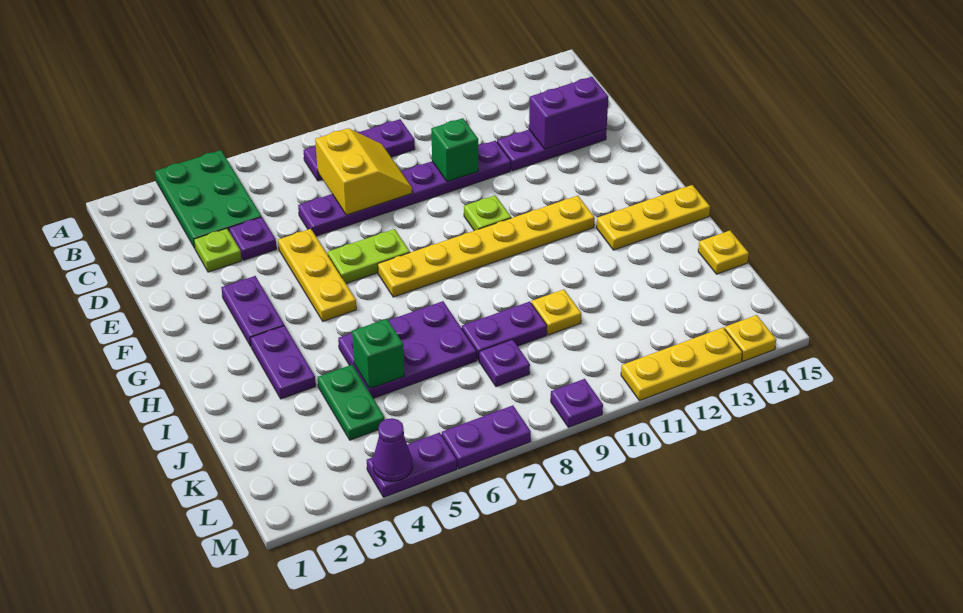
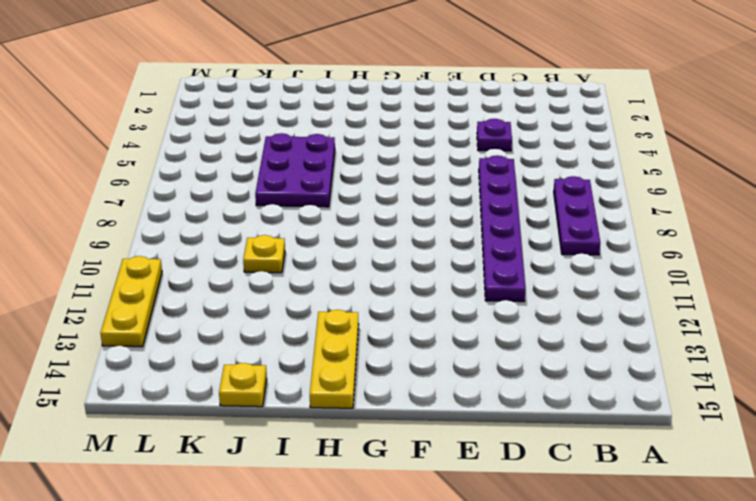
none -> green 2x3 plate [155,150,261,248]
none -> lime 1x1 plate [194,228,242,272]
none -> purple 1x3 plate [497,129,607,171]

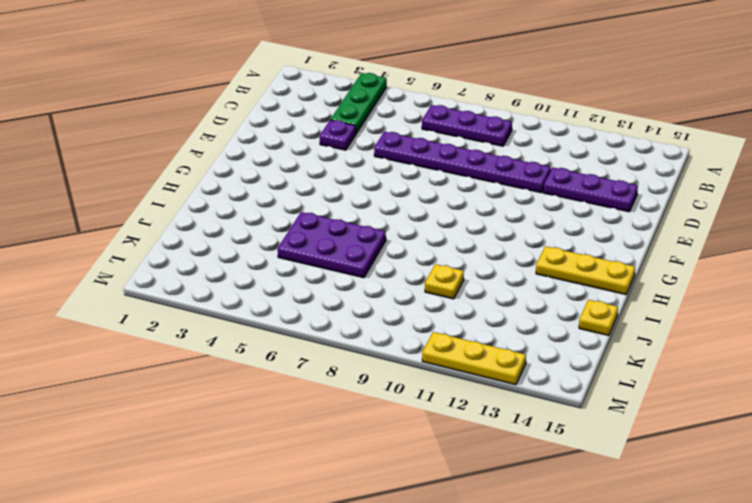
green 1x3 plate [331,73,387,133] -> green 2x3 plate [155,150,261,248]
none -> lime 1x1 plate [194,228,242,272]
none -> yellow 1x3 plate [278,229,356,321]
none -> purple 1x2 plate [221,276,284,346]

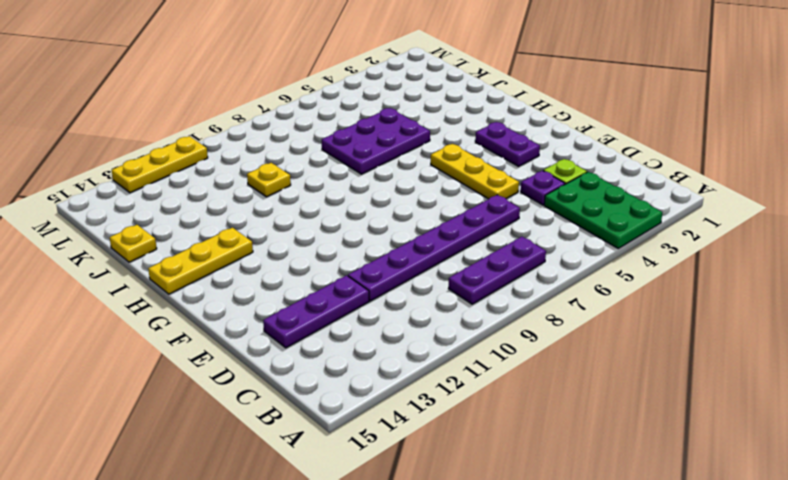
none -> lime 1x2 plate [328,229,410,284]
none -> lime 1x1 plate [464,195,511,231]
none -> yellow 1x6 plate [378,196,595,297]

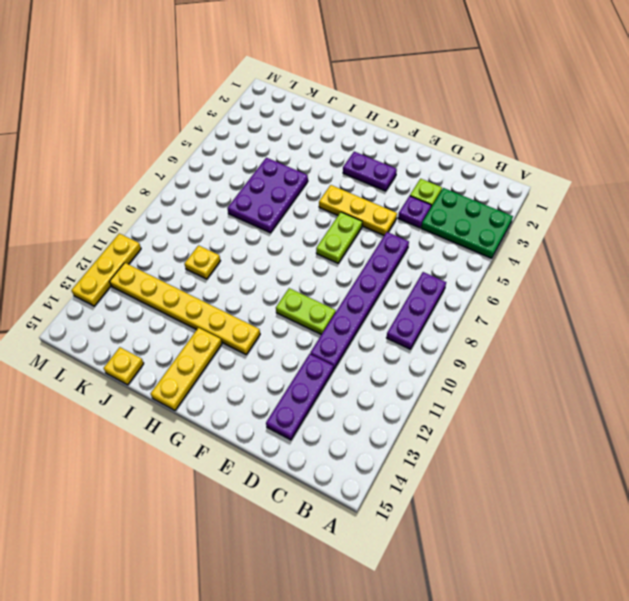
lime 1x2 plate [276,288,336,335] -> lime 1x1 plate [464,195,511,231]
yellow 1x6 plate [110,263,260,354] -> yellow 1x6 plate turned to [378,196,595,297]
none -> purple 1x2 plate [250,325,316,399]
none -> green 1x2 plate [318,365,385,440]
none -> purple 1x2 plate [462,302,547,360]

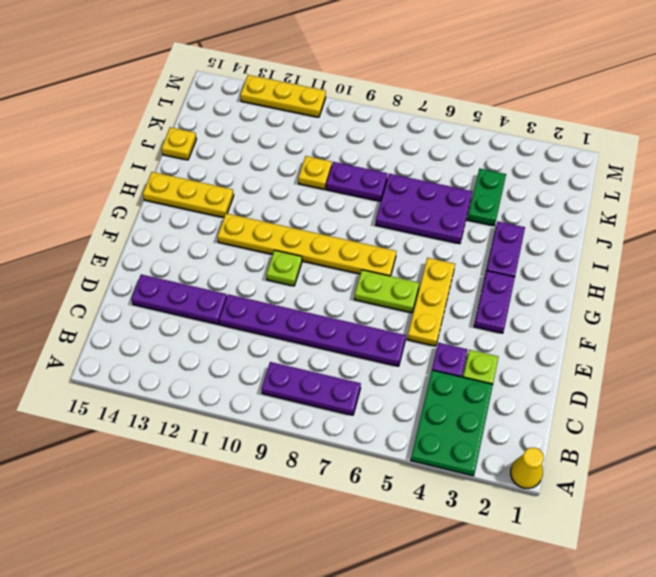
yellow 1x1 cone [511,448,544,489] -> none
none -> purple 1x1 plate [479,339,530,387]
none -> purple 1x2 plate [367,433,457,497]
none -> purple 1x2 plate [442,405,531,469]

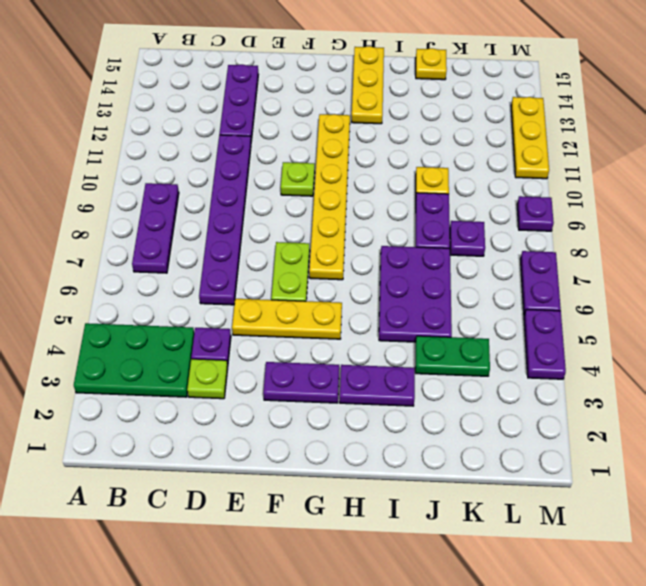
none -> yellow 1x1 plate [725,315,776,361]
none -> yellow 2x2 slope [315,128,412,215]
none -> green 1x1 brick [431,118,478,182]

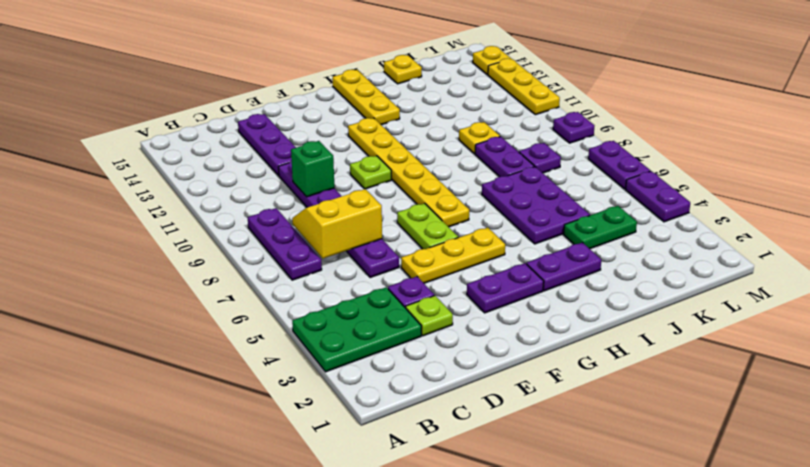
none -> purple 1x2 brick [529,77,608,149]
none -> green 1x1 brick [352,319,405,389]
none -> purple 1x1 cone [373,418,412,481]

